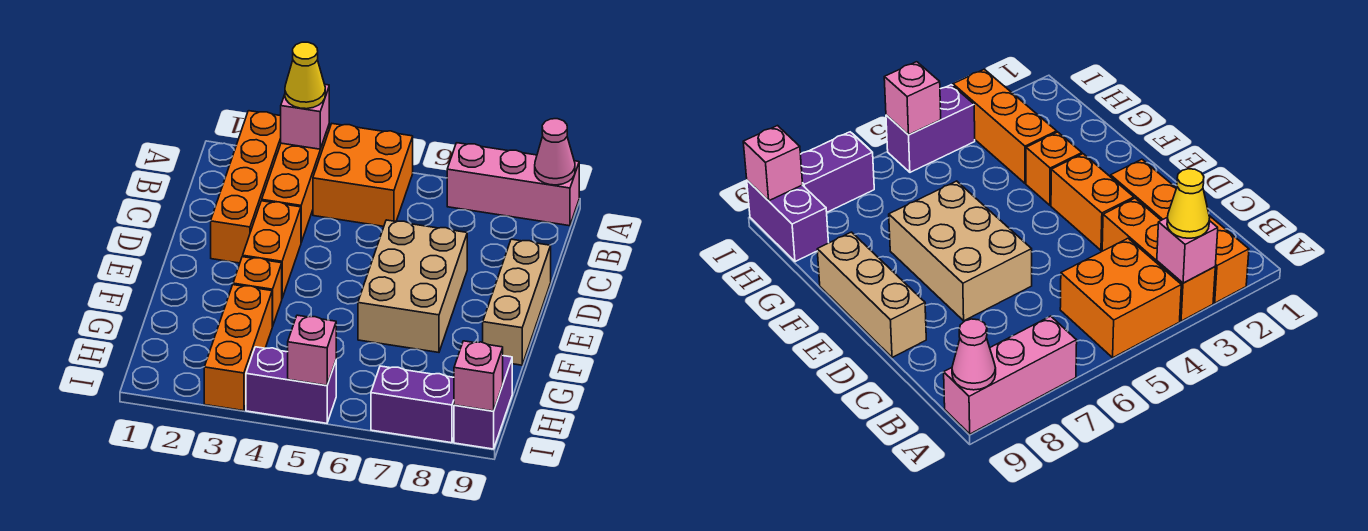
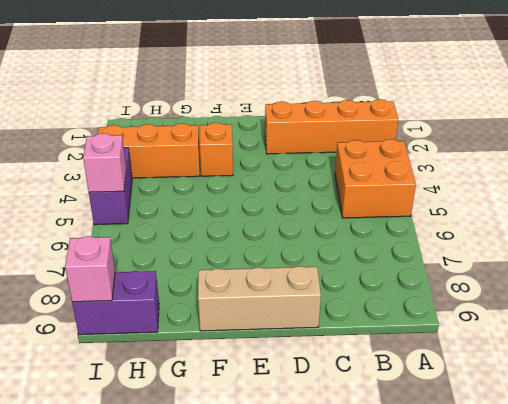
none -> orange 1x3 brick [262,126,329,242]
none -> pink 1x3 brick [447,143,579,226]
none -> orange 1x2 brick [243,201,301,298]

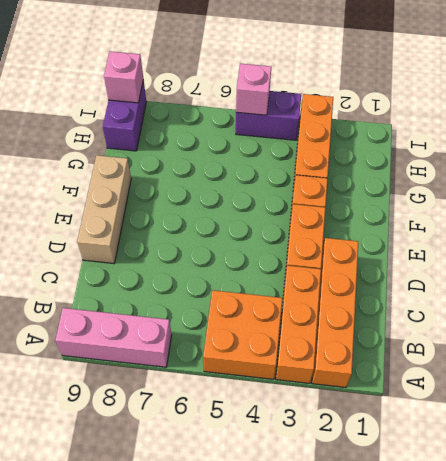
none -> tan 2x3 brick [358,220,467,352]
none -> purple 1x2 brick [371,366,454,443]
none -> pink 1x1 brick [281,85,329,149]

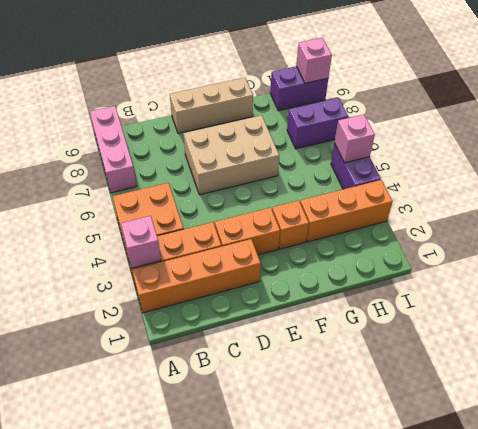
purple 1x2 brick [287,98,348,149] -> purple 1x2 brick turned to [371,366,454,443]
none -> pink 1x1 cone [535,119,575,185]
none -> yellow 1x1 cone [285,42,325,109]

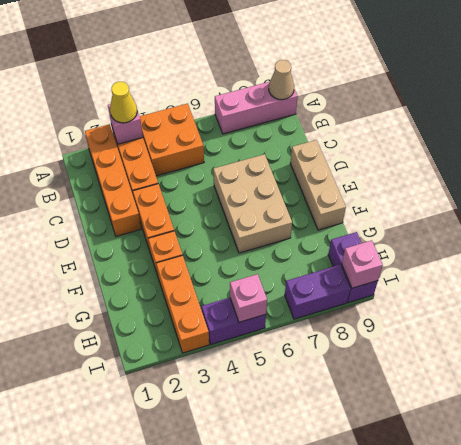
tan 1x1 cone [269,60,294,100] -> pink 1x1 cone [535,119,575,185]

